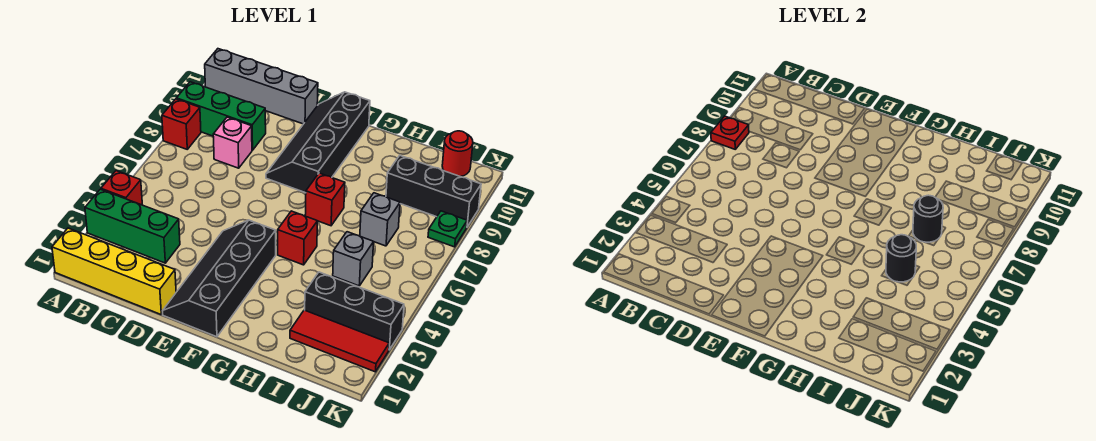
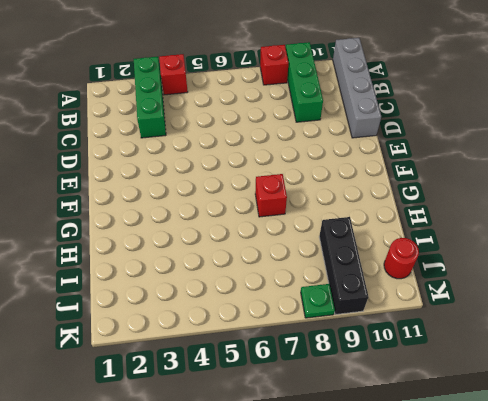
none -> yellow 1x4 brick [52,228,176,314]
none -> pink 1x1 brick [213,117,252,168]
none -> black 2x4 slope [163,220,276,337]

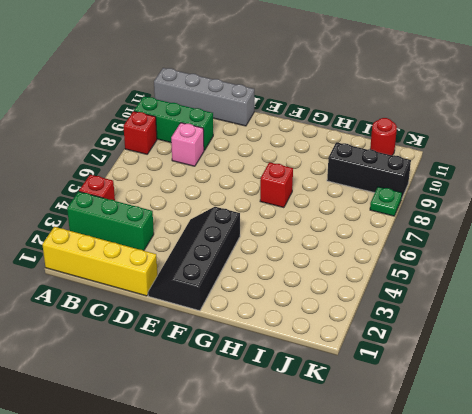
none -> black 2x4 slope [266,92,370,193]
none -> red 1x1 brick [278,211,317,265]
none -> red 1x3 tile [290,310,389,372]

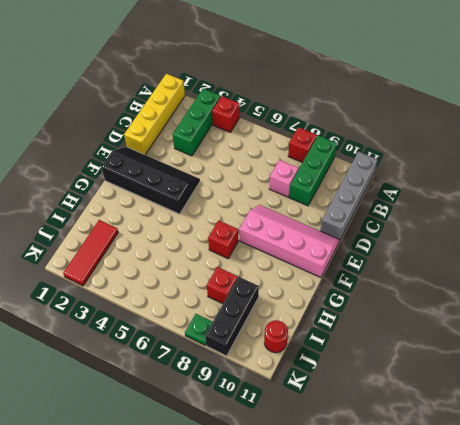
pink 2x4 slope [239,205,340,278] -> black 2x4 slope [266,92,370,193]
red 1x1 brick [207,267,237,304] -> red 1x1 brick moved to [278,211,317,265]
none -> black 1x3 brick [305,272,404,350]
none -> grey 1x1 brick [333,232,374,286]
none -> grey 1x1 brick [360,193,400,246]

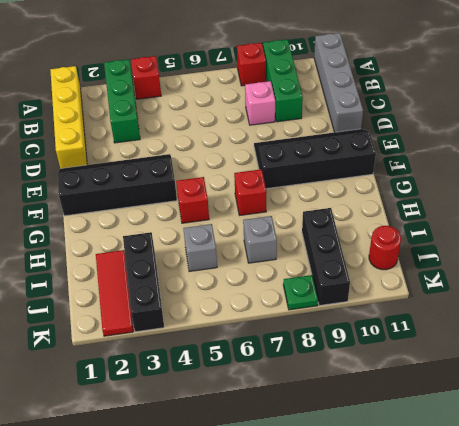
none -> red 1x1 plate [711,116,749,149]
none -> black 1x1 round brick [886,235,916,282]
none -> black 1x1 round brick [913,195,943,242]

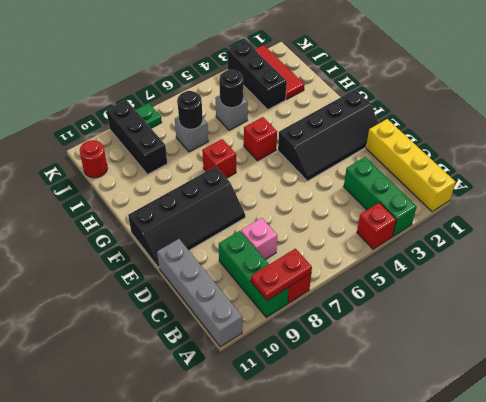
red 1x2 plate [251,249,312,300] -> red 1x1 plate [711,116,749,149]

